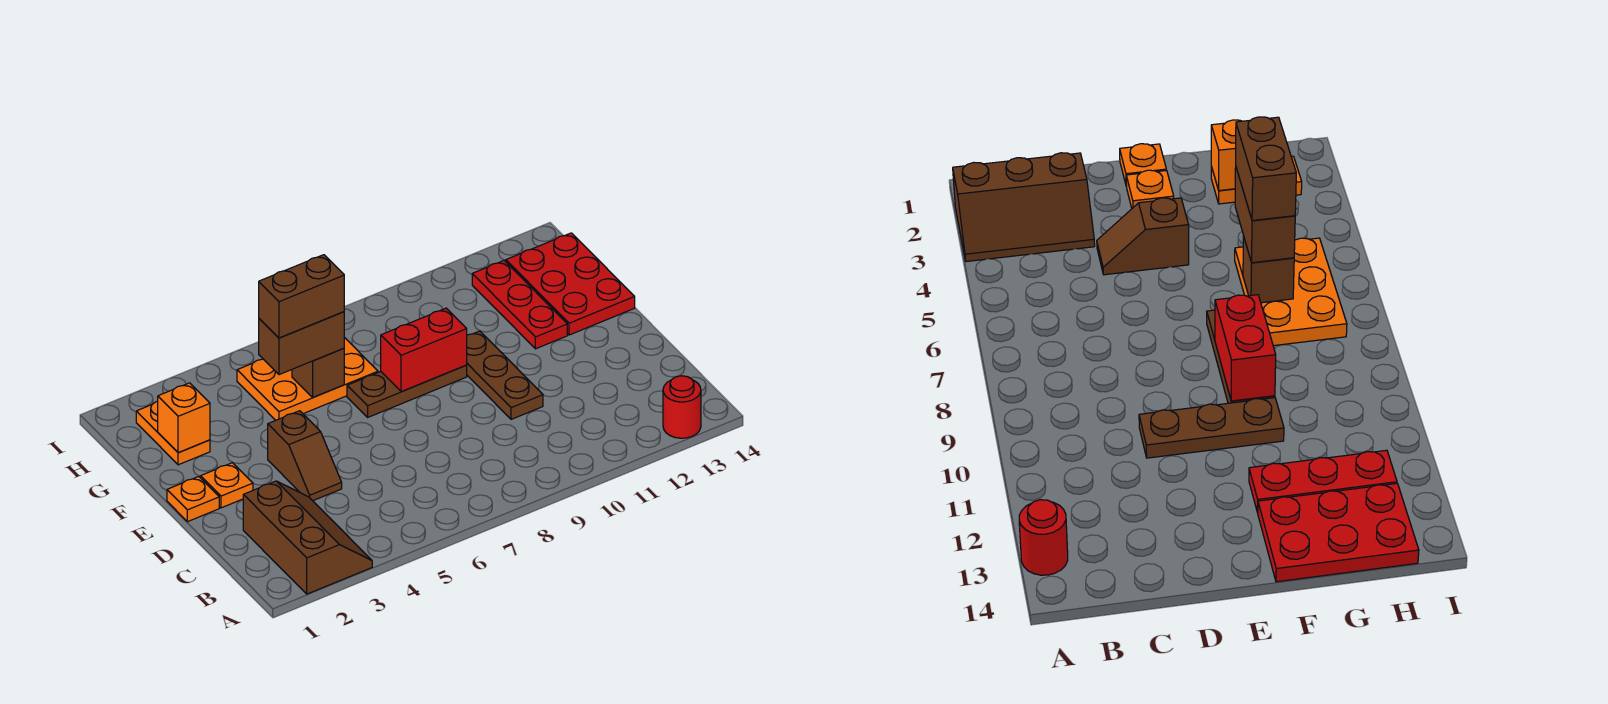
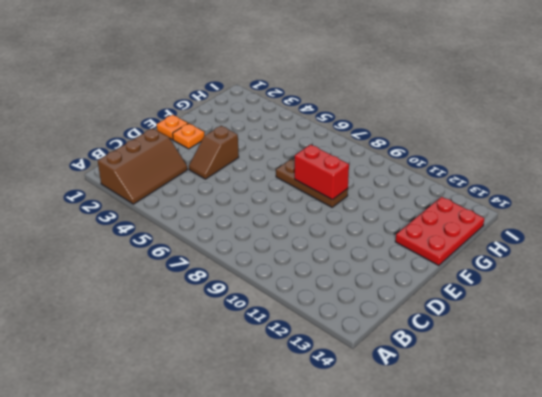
none -> red 1x1 round brick [663,376,701,438]
none -> brown 1x3 plate [467,331,543,419]
none -> red 1x3 plate [472,261,567,349]

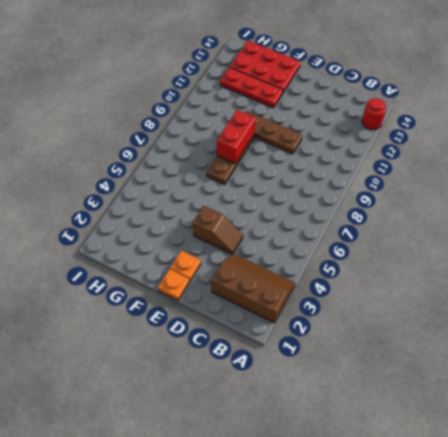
none -> orange 1x2 plate [136,401,210,465]
none -> orange 2x3 plate [237,337,378,420]
none -> orange 1x1 brick [158,383,210,453]

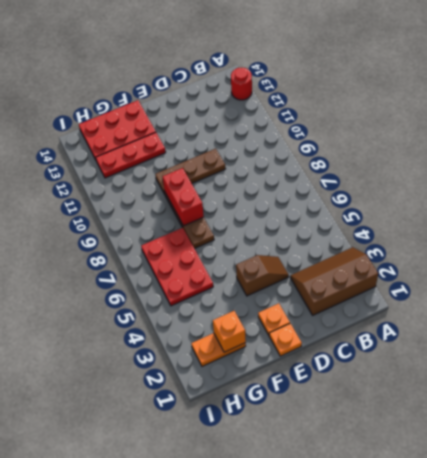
red 2x3 plate [141,228,213,306] -> orange 2x3 plate [237,337,378,420]
none -> brown 1x1 brick [292,348,344,397]
none -> brown 1x2 brick [259,312,344,375]
none -> brown 1x2 brick [259,255,344,338]

